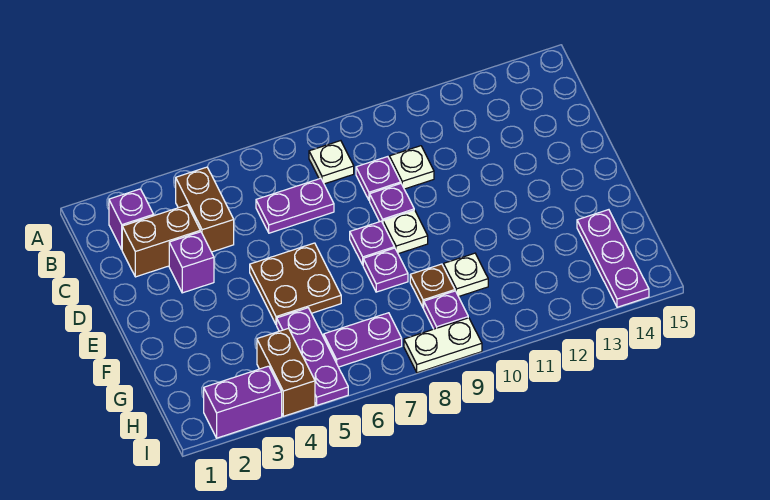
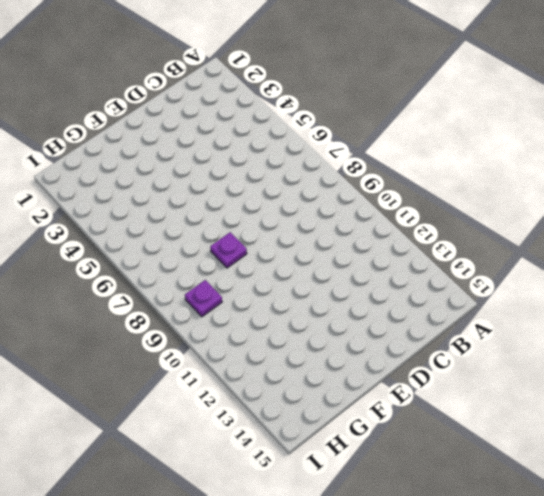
none -> purple 1x1 brick [109,189,154,249]
none -> brown 1x2 brick [176,167,234,252]
none -> white 1x1 plate [309,141,354,184]

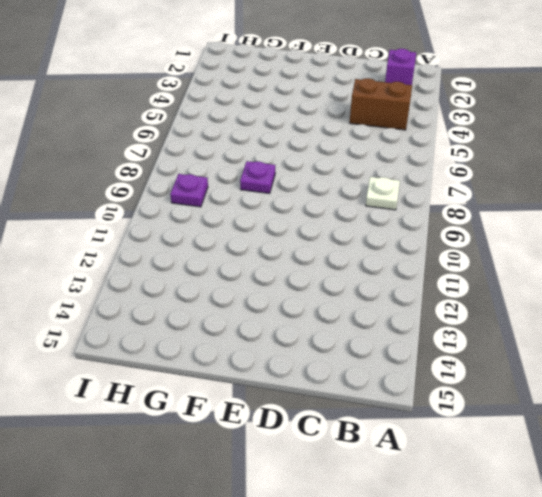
none -> brown 1x2 brick [122,205,200,277]
none -> purple 1x2 plate [256,178,334,233]
none -> purple 1x1 plate [356,157,401,201]

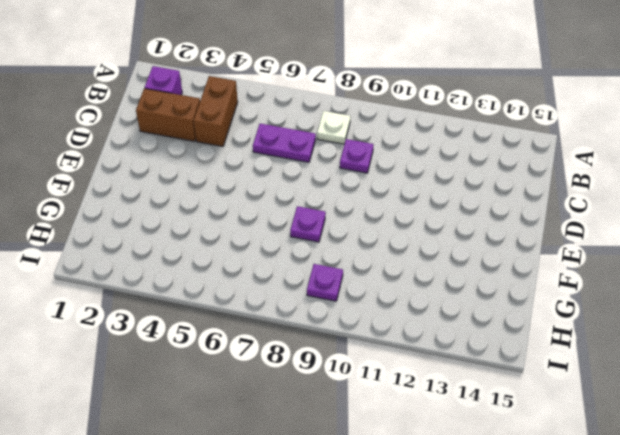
none -> white 1x1 plate [389,146,434,189]
none -> purple 1x1 brick [169,232,214,293]
none -> purple 1x1 plate [370,184,414,223]

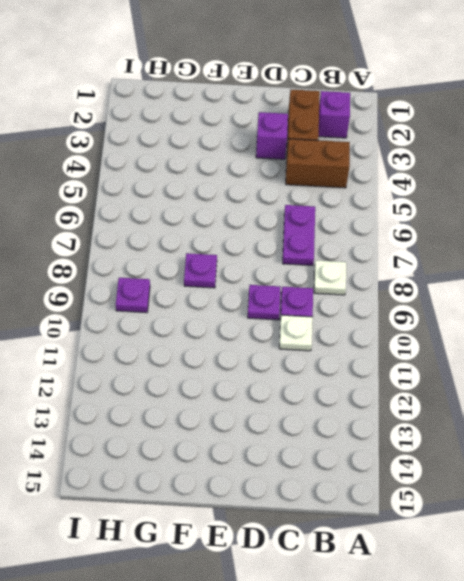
none -> brown 2x2 plate [250,243,341,325]
none -> purple 1x1 plate [350,221,394,265]
none -> white 1x1 plate [383,210,428,254]

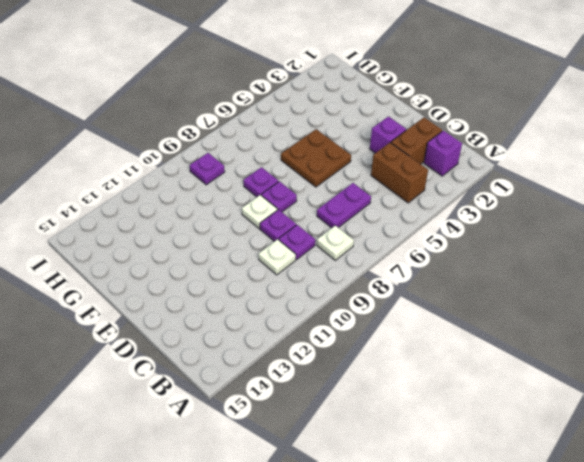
none -> purple 1x3 plate [277,308,348,405]
none -> brown 1x1 plate [410,264,455,308]
none -> white 1x1 plate [444,253,488,297]

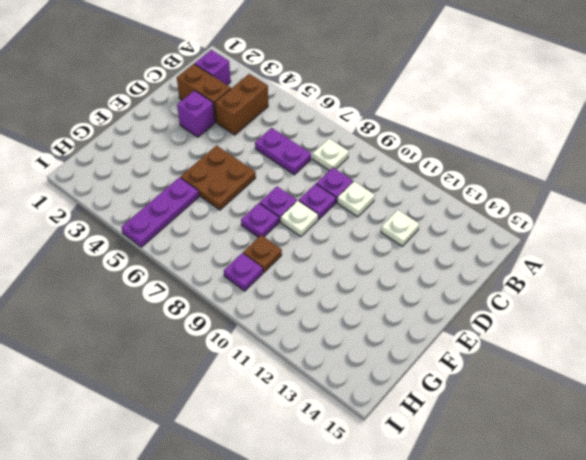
white 1x1 plate [381,210,419,246] -> white 1x1 plate moved to [444,253,488,297]
none -> purple 1x3 plate [577,210,649,307]
none -> brown 1x2 brick [257,328,315,416]
none -> purple 1x2 plate [324,313,402,367]

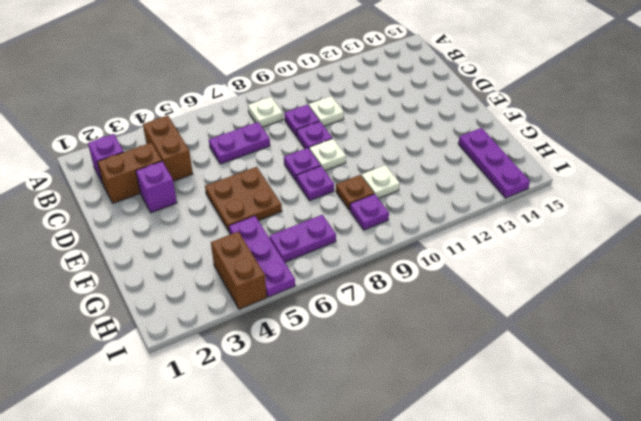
none -> purple 1x2 brick [204,366,282,438]
none -> white 1x2 plate [404,318,482,373]

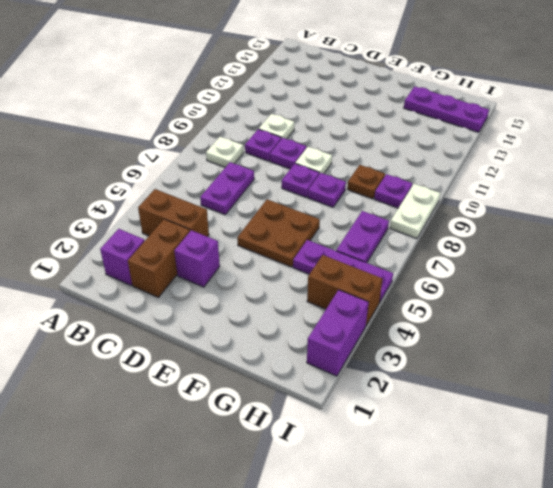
none -> white 1x1 plate [444,253,488,297]

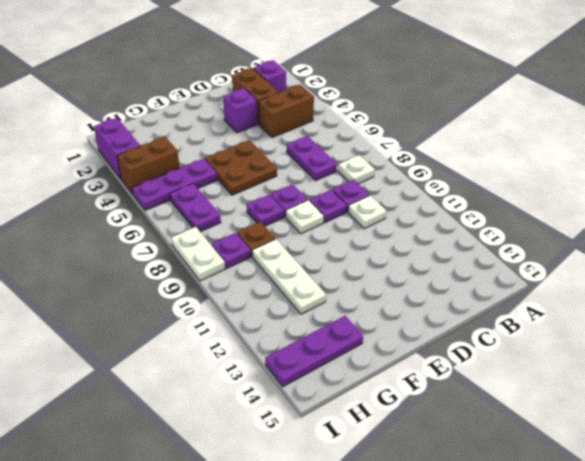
white 1x3 plate [252,239,326,314] -> white 1x1 plate [444,253,488,297]

